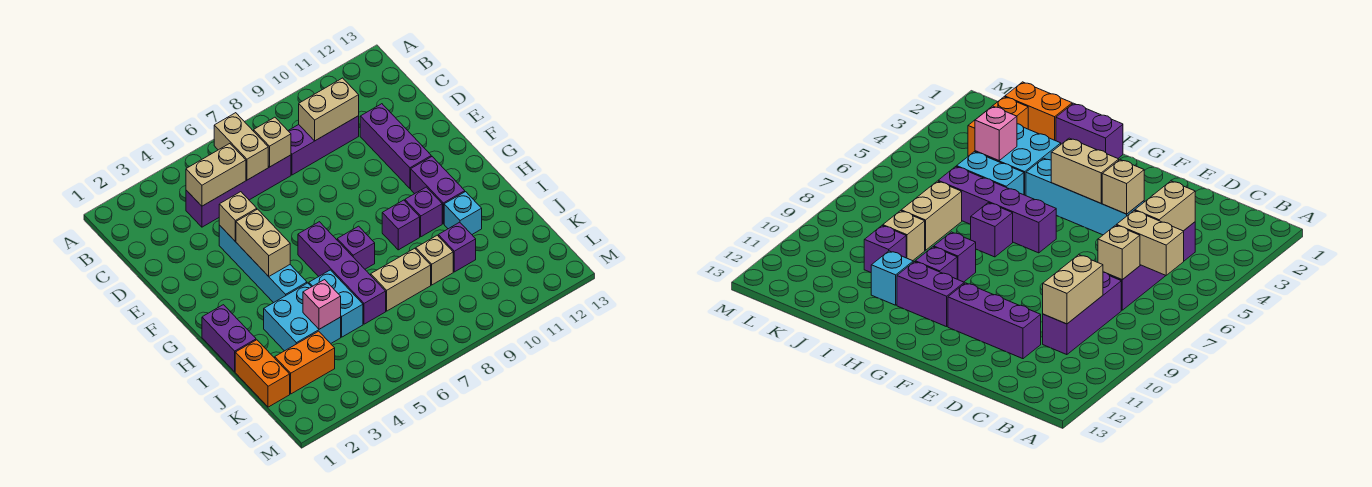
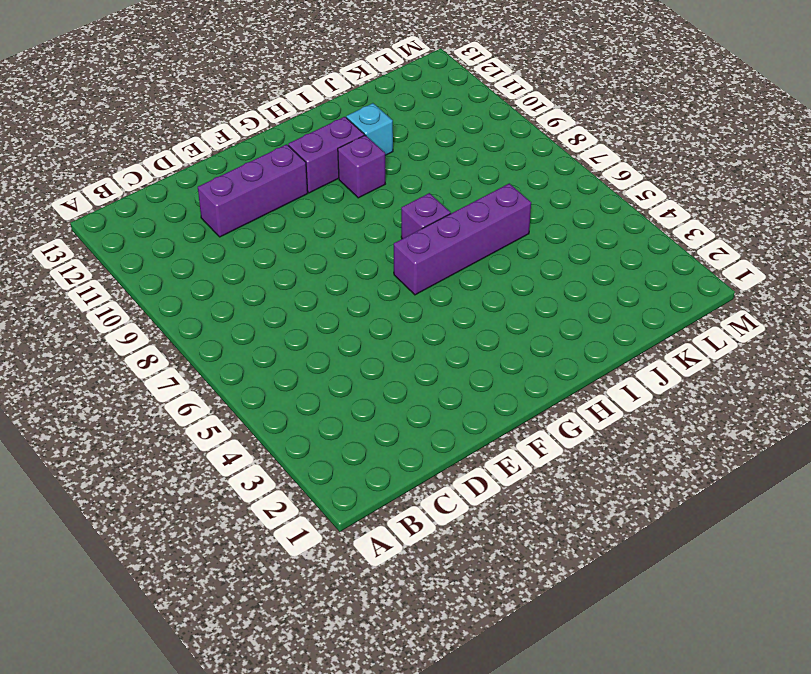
none -> purple 1x4 brick [186,155,291,227]
none -> purple 1x3 brick [288,116,359,175]
none -> cyan 1x4 brick [219,225,307,303]

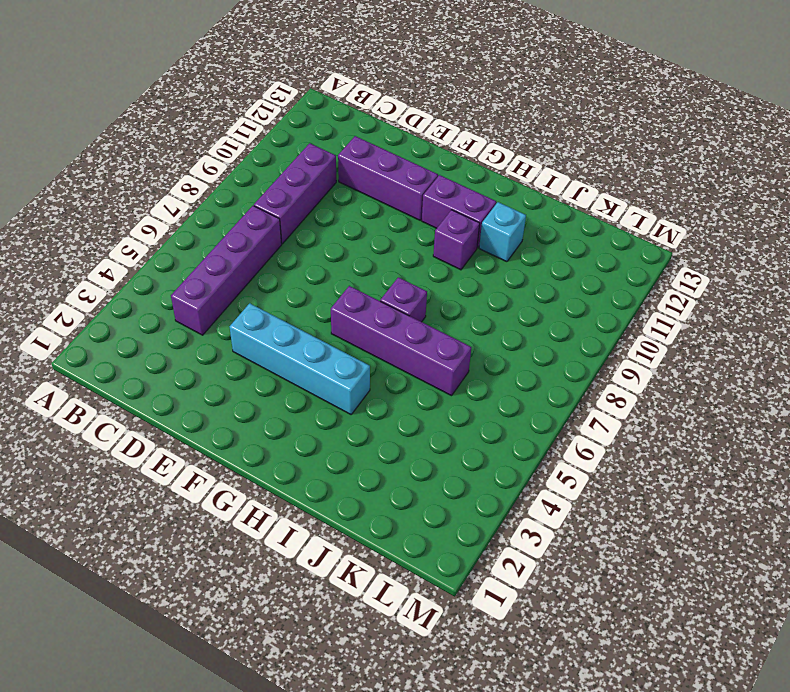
none -> purple 1x2 brick [202,305,256,372]
none -> purple 1x1 brick [382,200,420,250]
none -> cyan 2x2 brick [264,283,341,351]

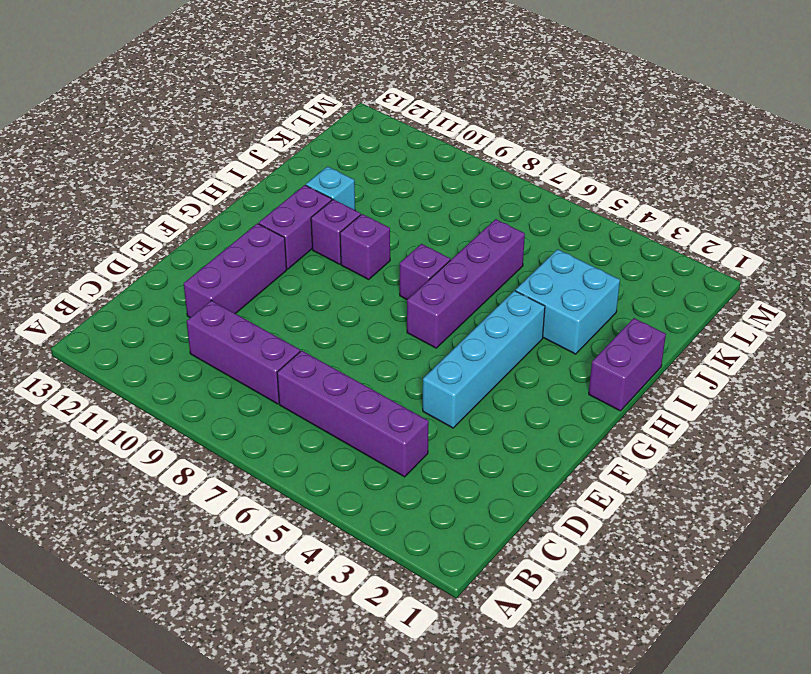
none -> cyan 1x2 brick [309,270,363,337]
none -> orange 1x2 brick [235,340,290,407]
none -> tan 1x2 brick [371,248,431,311]

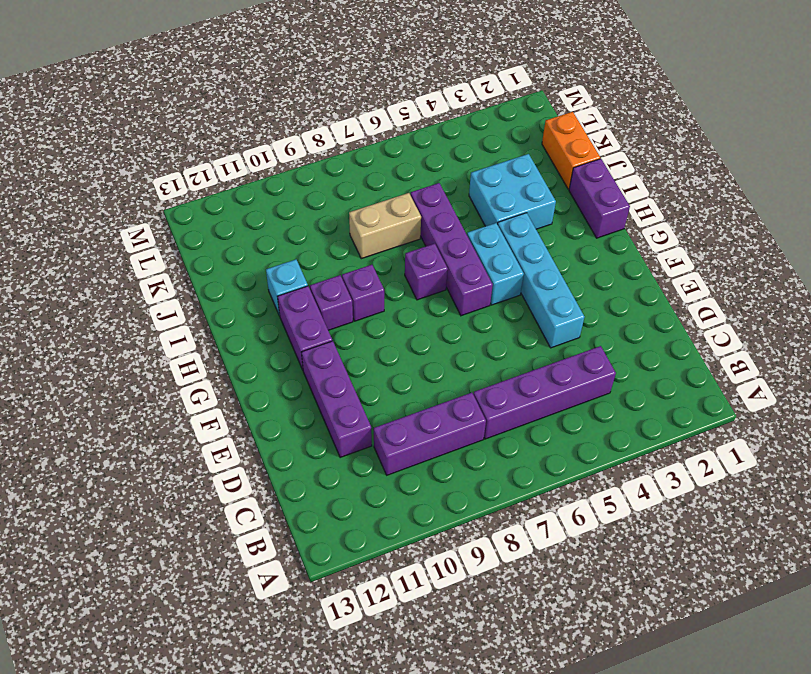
cyan 1x2 brick [467,223,524,305] -> cyan 1x2 brick moved to [309,270,363,337]
none -> tan 1x1 brick [416,235,453,285]
none -> purple 1x1 brick [438,222,476,272]
none -> orange 1x2 brick [275,331,335,394]

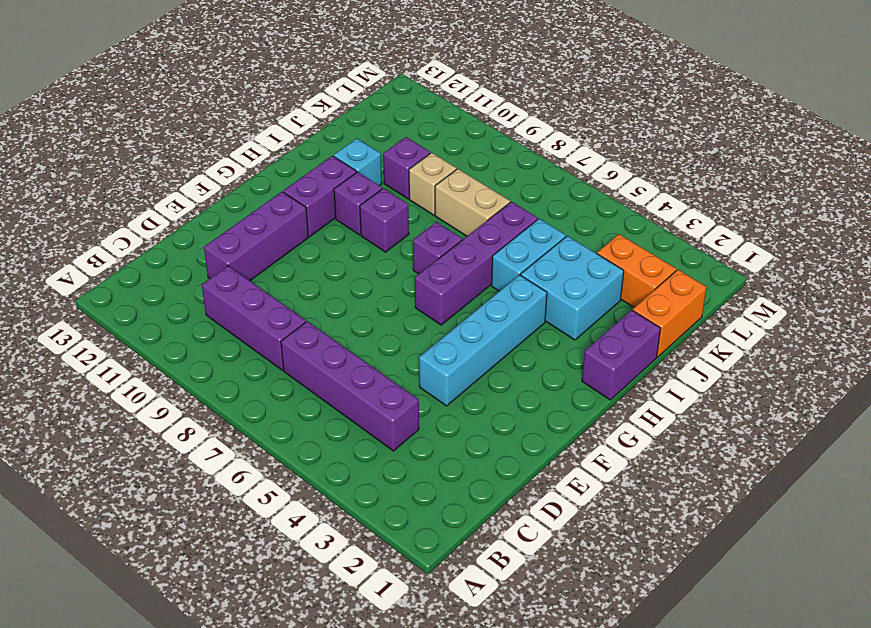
none -> tan 1x2 brick [214,113,268,180]
none -> tan 1x2 brick [186,144,246,206]
none -> tan 1x1 brick [254,117,291,167]

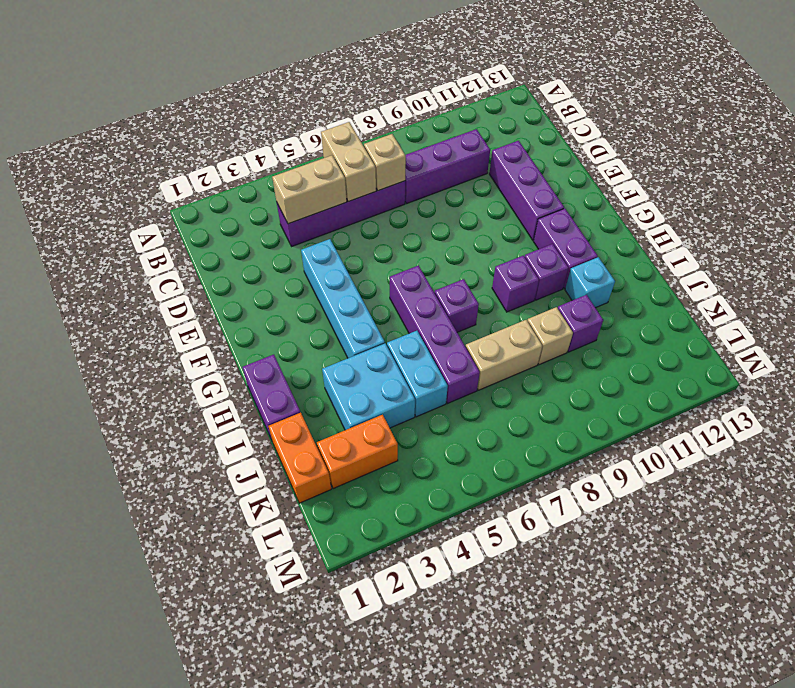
none -> tan 1x2 brick [299,78,359,141]
none -> tan 1x1 brick [219,192,257,241]
none -> tan 1x2 brick [236,209,290,276]

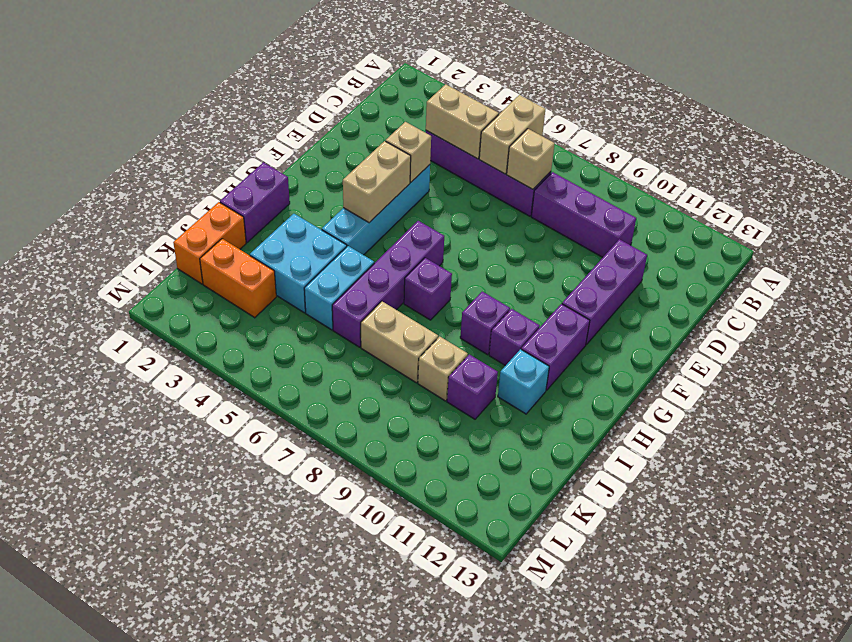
none -> tan 1x2 brick [299,78,359,141]
none -> pink 1x1 brick [303,280,341,329]

